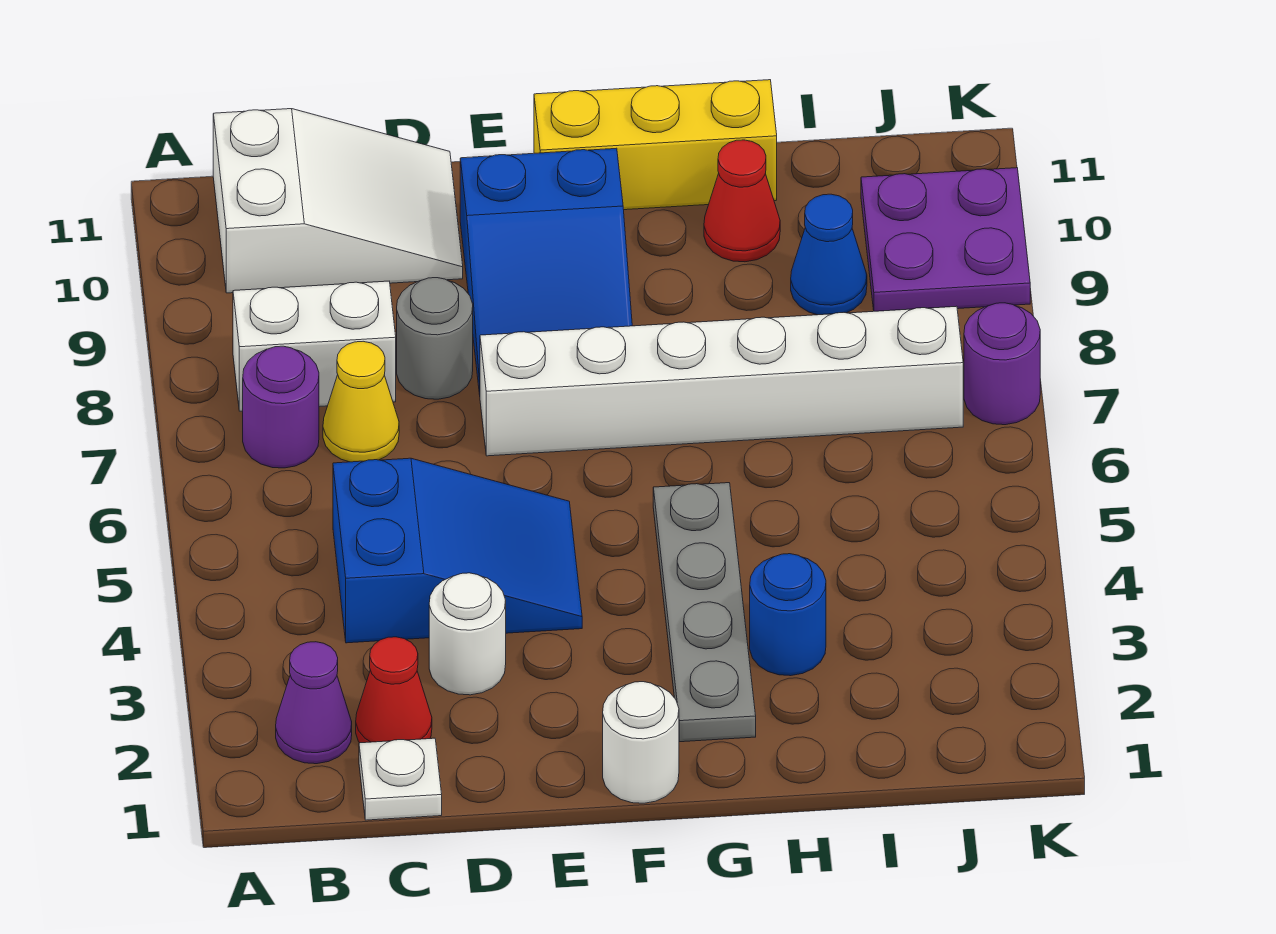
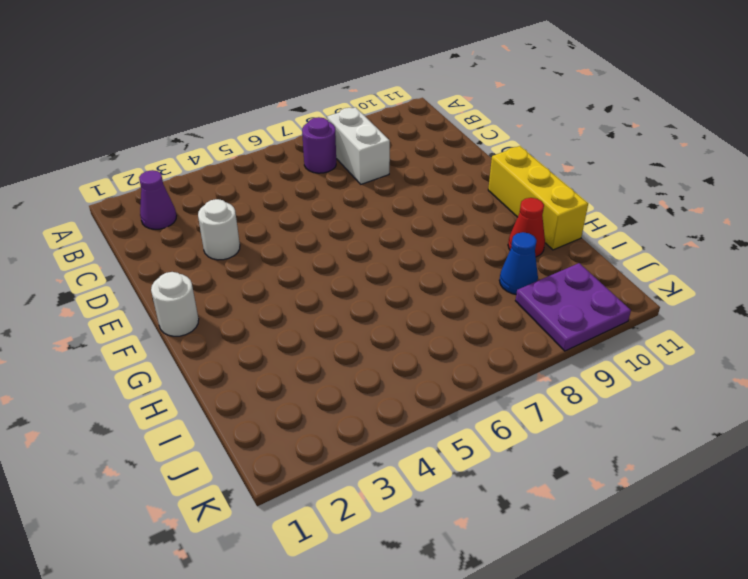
none -> white 2x3 slope [213,109,463,293]
none -> white 1x1 plate [359,738,442,820]
none -> red 1x1 cone [356,637,432,743]

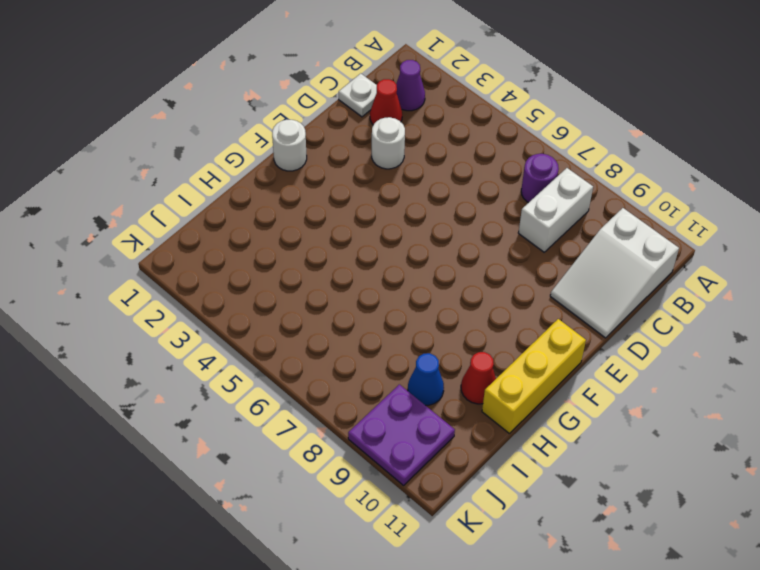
none -> blue 2x3 slope [333,458,582,643]
none -> yellow 1x1 cone [323,341,399,462]
none -> grey 1x1 round brick [397,278,473,399]

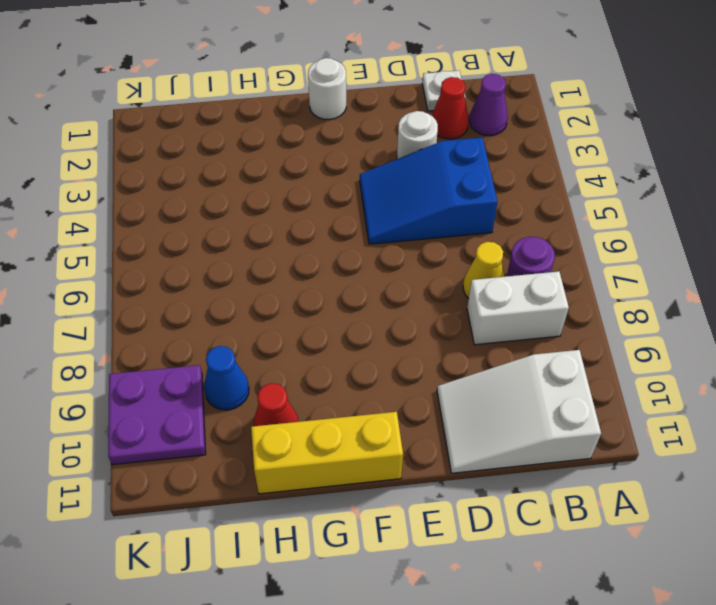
none -> grey 1x1 round brick [397,278,473,399]
none -> white 1x6 brick [480,306,963,456]
none -> blue 2x3 slope [460,148,632,394]

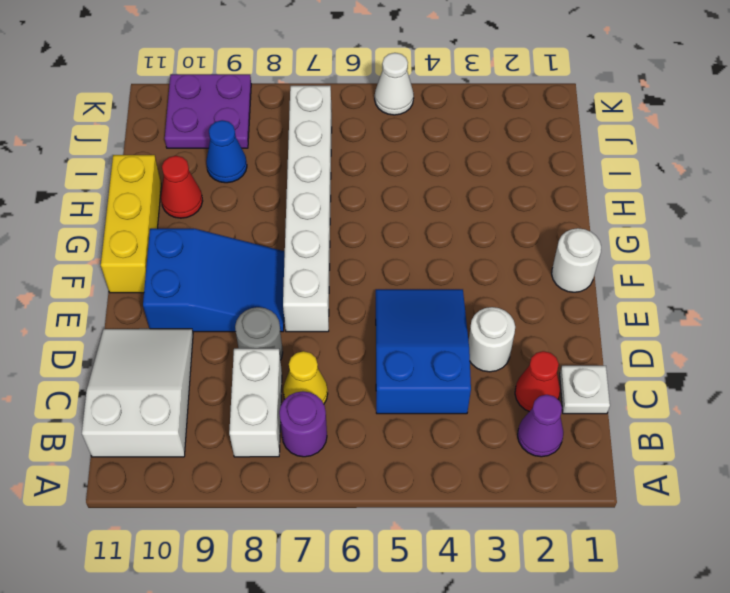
white 1x1 cone [375,53,414,115] -> none
none -> grey 1x4 plate [653,483,756,742]
none -> blue 1x1 round brick [750,554,826,676]
none -> purple 1x1 round brick [964,303,1040,425]

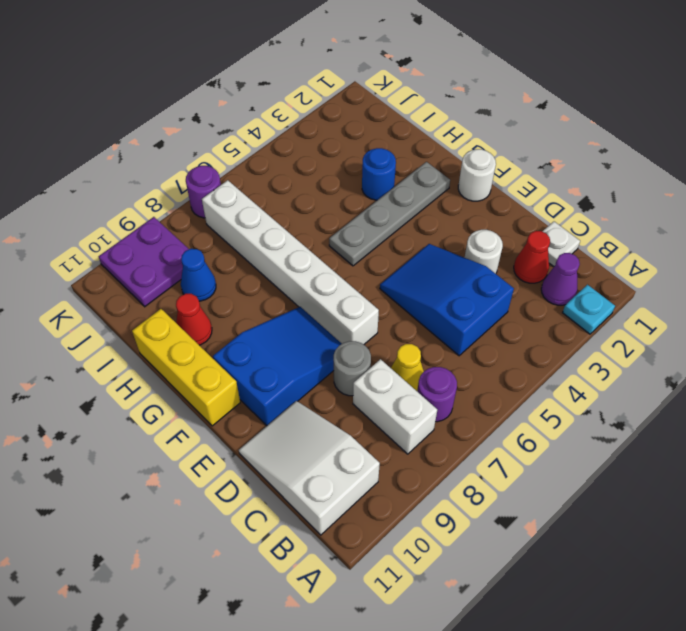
cyan 1x1 plate [563,285,615,334] -> none

